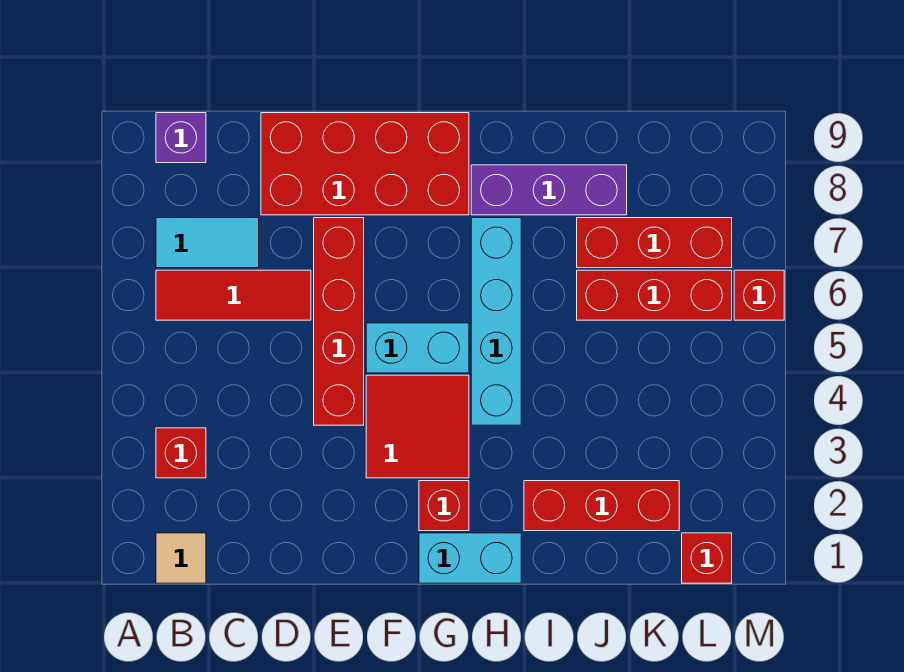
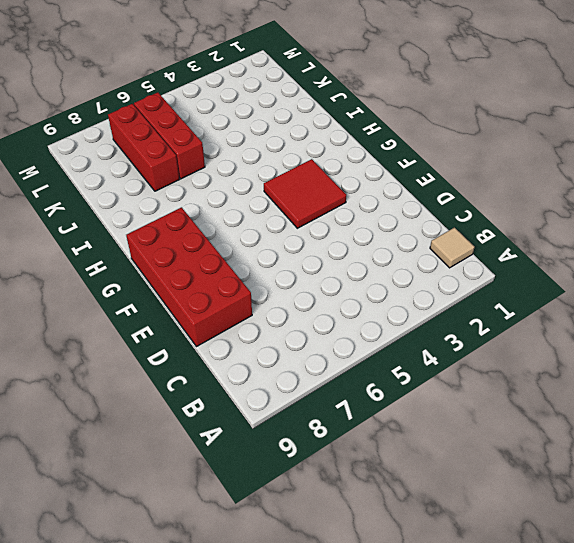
none -> red 1x1 brick [156,428,206,478]
none -> red 1x3 tile [156,270,311,320]
none -> cyan 1x2 tile [156,218,259,268]

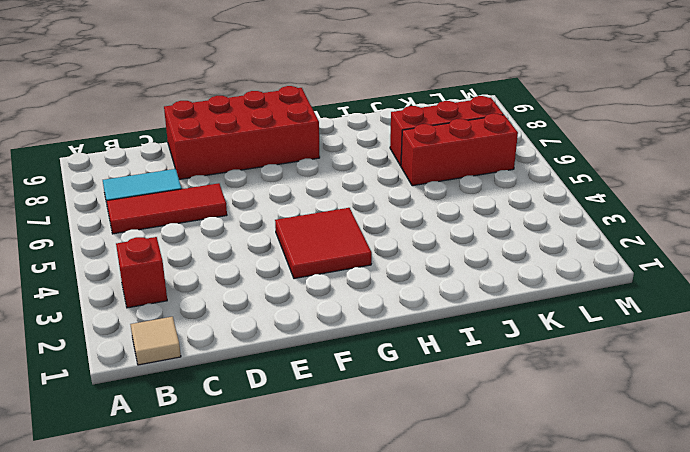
none -> purple 1x1 brick [156,113,206,163]
none -> red 1x4 brick [314,218,364,425]
none -> cyan 1x2 brick [366,323,469,373]

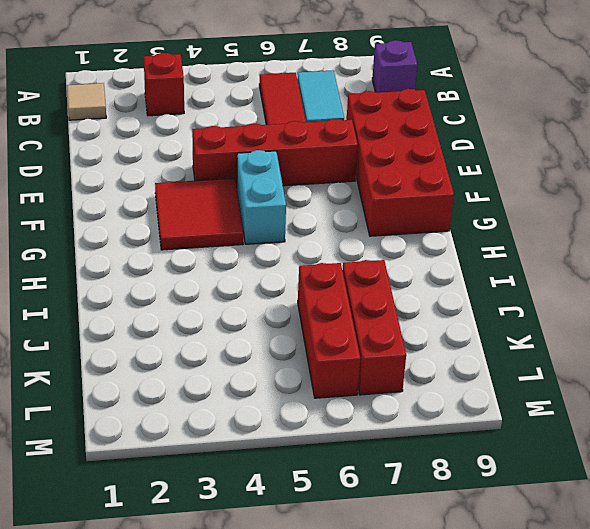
none -> cyan 1x2 brick [419,533,521,583]
none -> red 1x1 brick [419,481,469,531]
none -> cyan 1x4 brick [471,218,521,425]

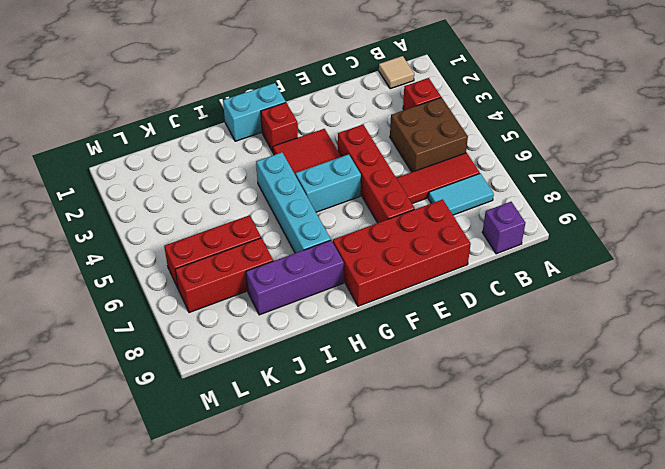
brown 2x2 brick [390,97,468,172] -> none
none -> red 1x3 brick [524,481,679,531]
none -> red 1x1 brick [682,533,732,583]
none -> red 1x1 brick [734,270,784,320]

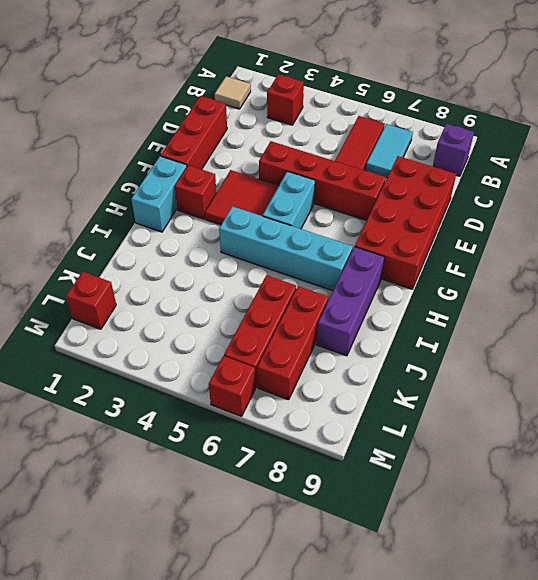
red 1x3 brick [161,96,227,170] -> red 1x3 brick moved to [524,481,679,531]

